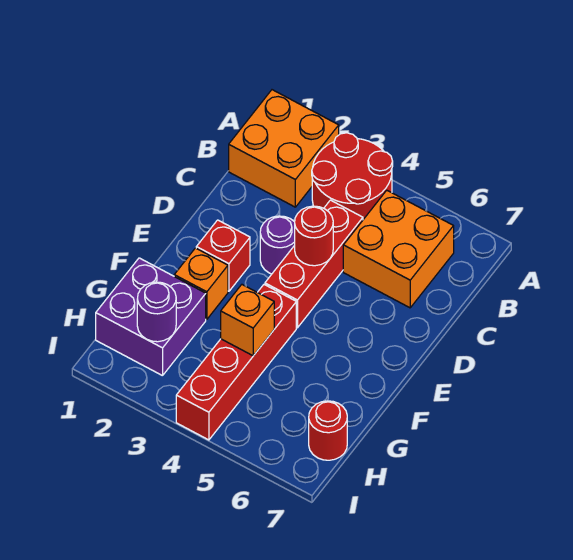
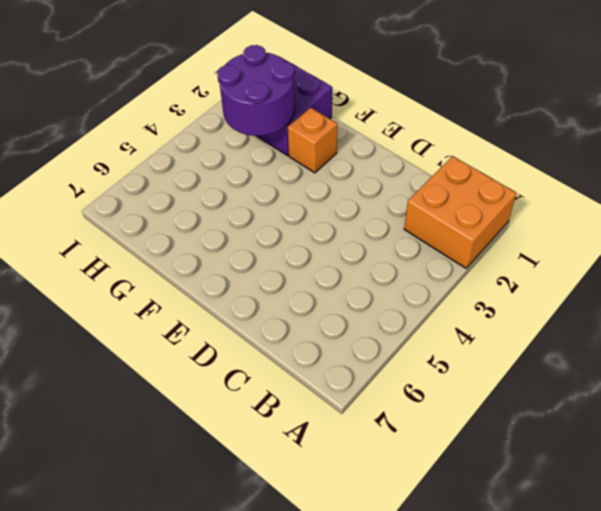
purple 2x2 round brick [217,45,294,136] -> purple 1x1 round brick [137,282,176,342]
none -> red 2x2 round brick [312,133,393,220]
none -> orange 2x2 brick [343,190,454,308]
none -> red 1x3 brick [265,200,363,328]

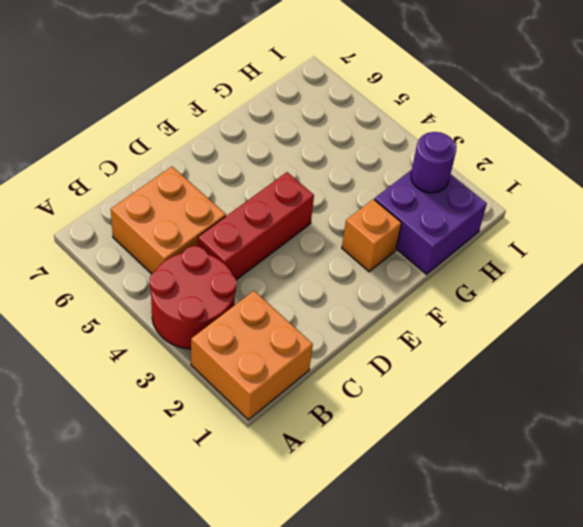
none -> purple 1x1 round brick [260,216,295,274]
none -> red 1x1 brick [196,220,250,291]
none -> red 1x4 brick [176,285,296,440]

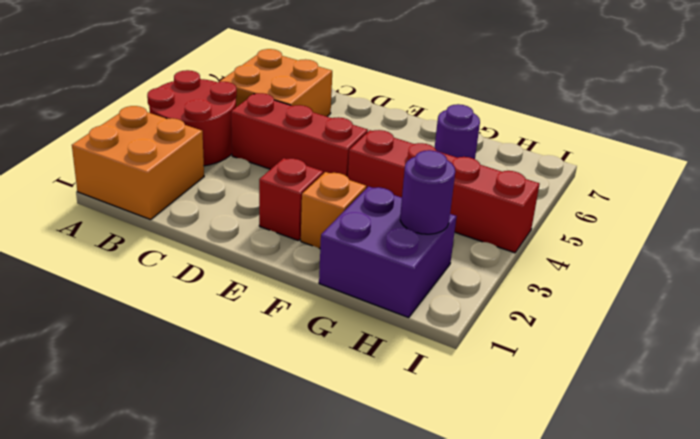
purple 1x1 round brick [435,104,480,159] -> purple 1x1 round brick moved to [260,216,295,274]
none -> red 1x1 round brick [309,401,347,460]
none -> red 1x1 round brick [295,206,333,266]
none -> orange 1x1 brick [221,285,274,356]

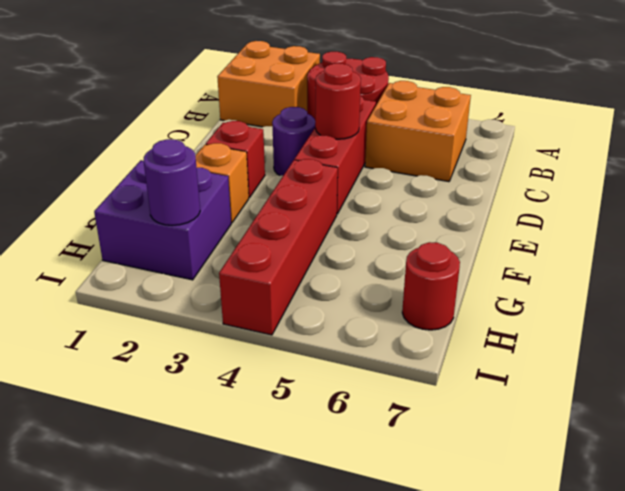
none -> orange 1x1 brick [221,285,274,356]

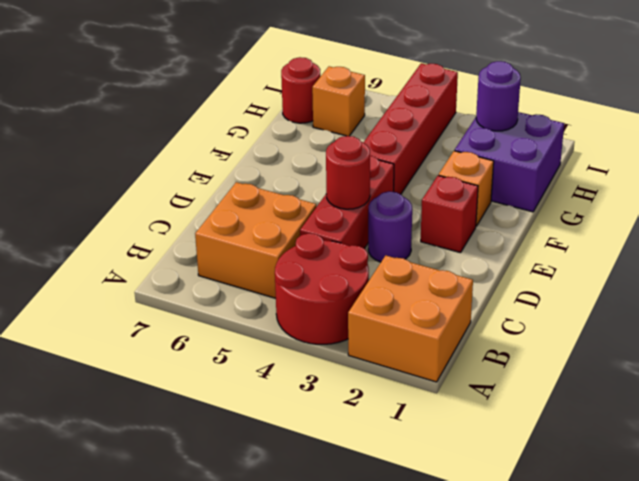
orange 1x1 brick [312,66,365,136] -> orange 1x1 brick moved to [221,285,274,356]

